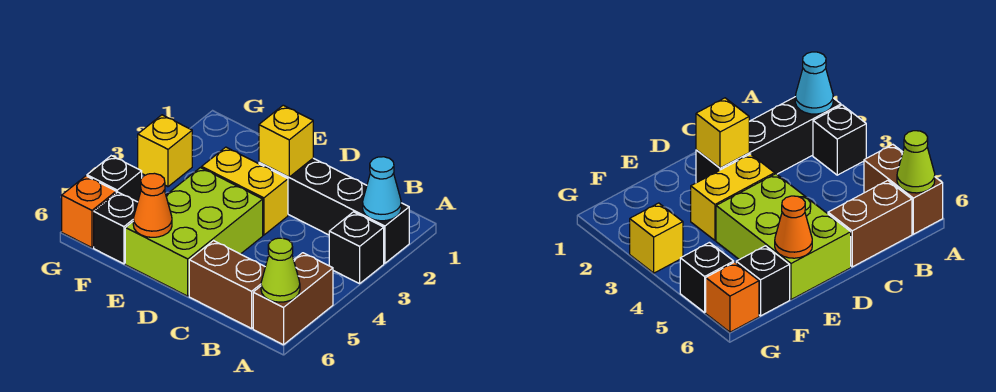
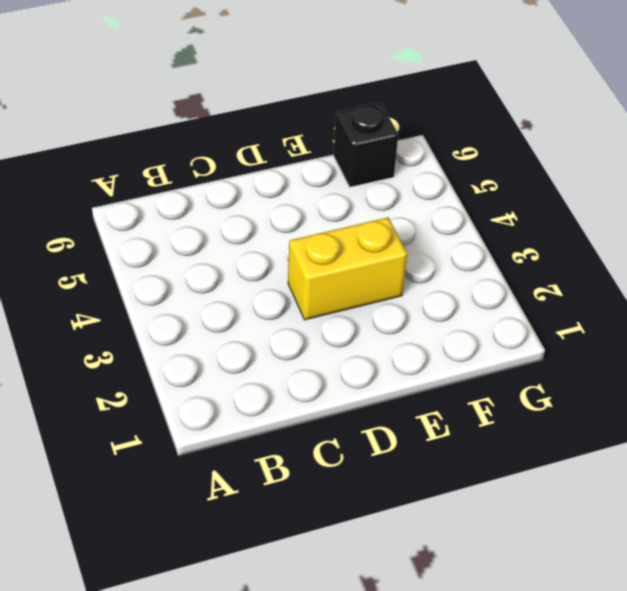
none -> black 1x4 brick [259,158,409,263]
none -> black 1x1 brick [329,212,384,284]
none -> brown 1x2 brick [253,253,333,345]

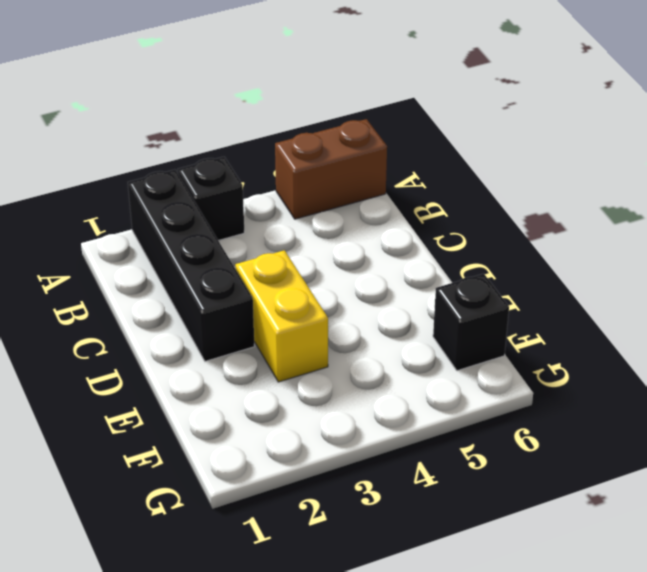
none -> brown 1x2 brick [189,241,265,329]
none -> lime 2x3 brick [125,168,263,296]
none -> yellow 1x1 brick [138,115,192,187]

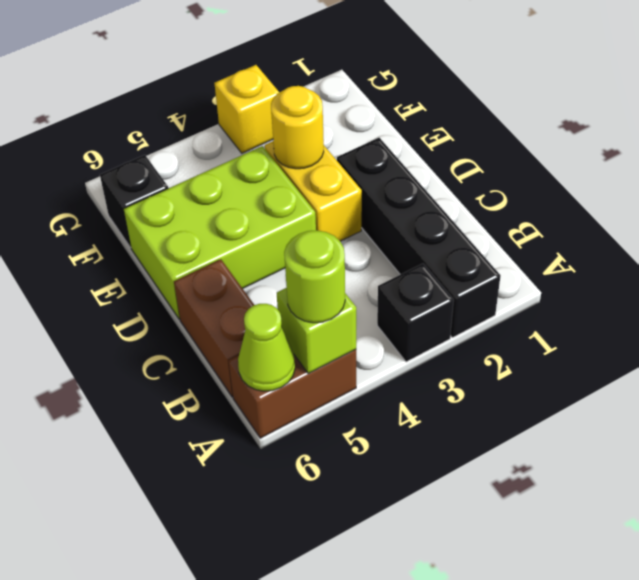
lime 1x1 brick [277,288,356,374] -> none
lime 1x1 round brick [284,231,345,323] -> none
yellow 1x1 round brick [271,86,324,169] -> none
none -> black 1x1 brick [87,156,142,202]
none -> orange 1x1 brick [62,176,116,248]
none -> cyan 1x1 cone [363,157,401,221]

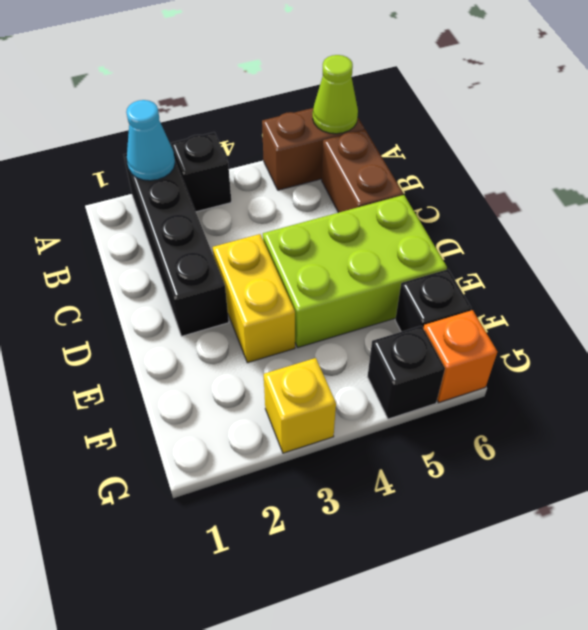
none -> yellow 1x1 brick [259,105,313,177]
none -> orange 1x1 cone [133,173,172,237]

